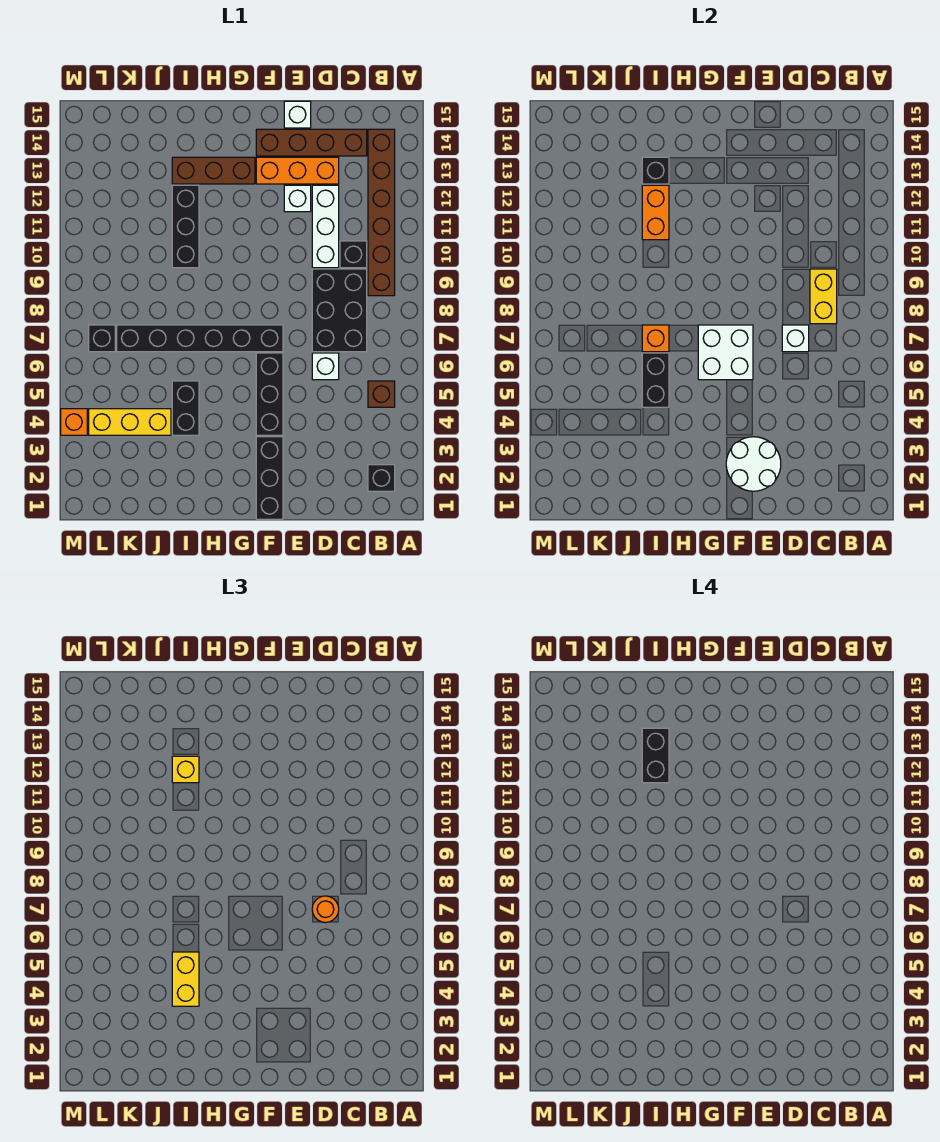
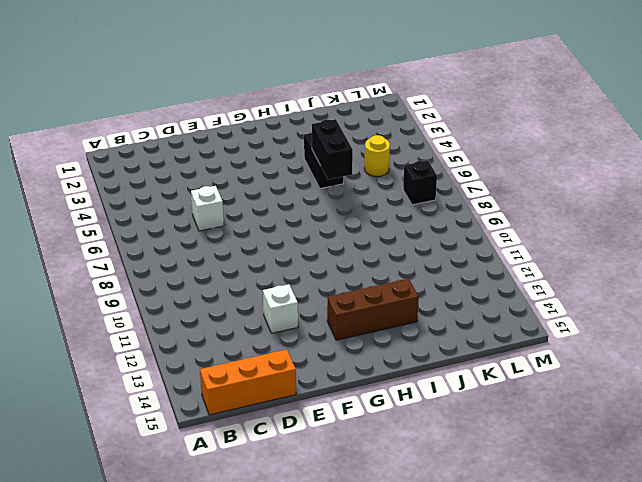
orange 1x3 brick [200,349,296,415] -> orange 1x3 brick moved to [256,157,339,184]
yellow 1x1 round brick [364,135,390,177] -> none
none -> black 1x1 brick [368,465,395,491]
none -> brown 1x1 brick [368,381,395,407]
none -> brown 1x6 brick [368,129,395,296]
none -> black 2x3 brick [312,269,367,352]

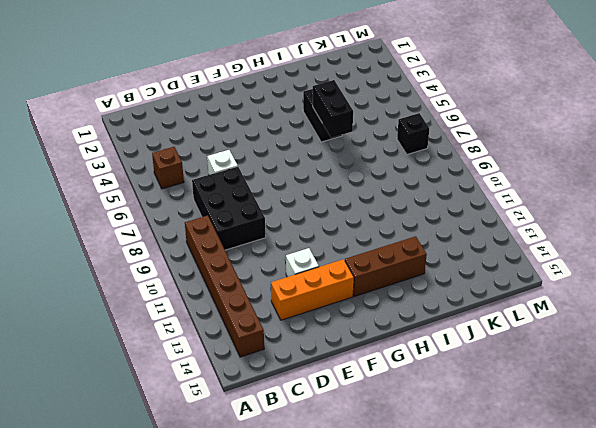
none -> black 1x1 brick [368,465,395,491]
none -> black 1x1 brick [340,241,367,268]
none -> brown 1x4 brick [256,129,367,156]
none -> white 1x3 brick [312,185,339,268]

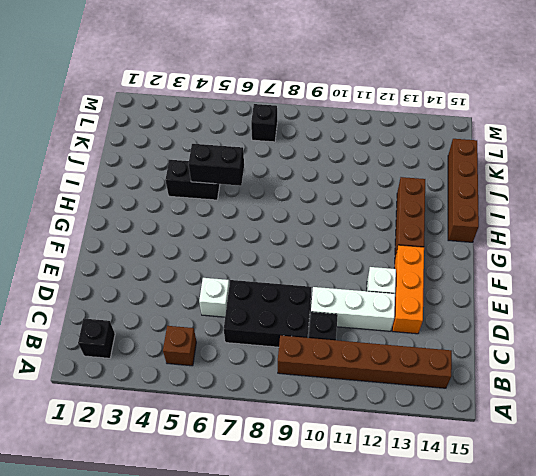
brown 1x4 brick [448,139,479,242] -> brown 1x4 brick moved to [256,129,367,156]
none -> white 1x1 brick [284,101,311,128]
none -> black 1x3 brick [256,437,283,519]
none -> black 1x3 brick [256,353,283,435]
none -> black 1x6 brick [117,325,283,352]

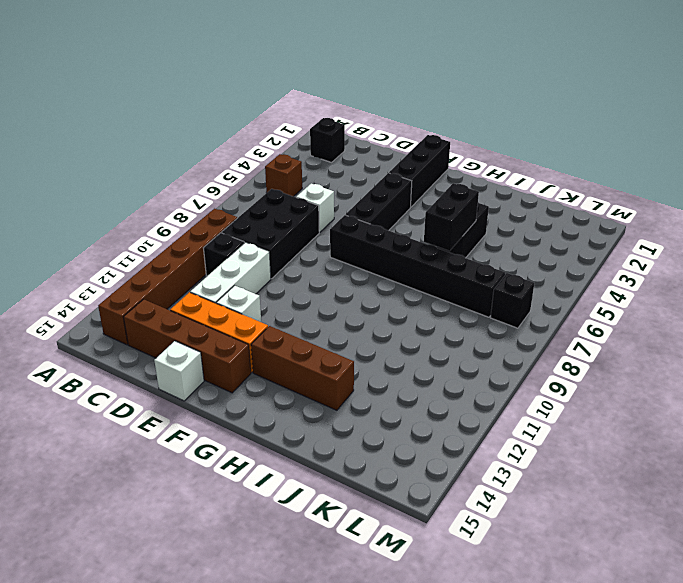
none -> black 1x3 brick [172,185,199,268]
none -> yellow 1x3 brick [89,409,171,435]
none -> orange 1x1 brick [61,409,87,435]
none -> yellow 1x2 brick [810,269,837,324]

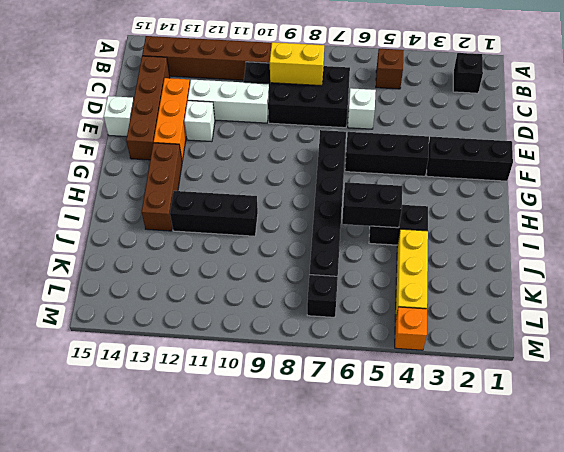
none -> white 1x1 brick [782,325,809,352]
none -> white 2x2 round brick [726,437,781,491]
none -> white 2x2 brick [698,325,753,380]
none -> orange 1x1 brick [642,325,669,352]

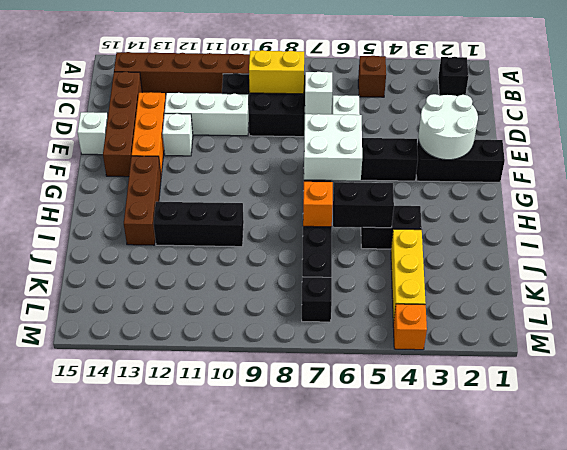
none -> orange 1x2 brick [642,185,669,240]
none -> black 1x1 brick [642,157,669,184]
none -> orange 1x1 round brick [312,896,339,923]
none -> yellow 1x2 brick [172,952,199,1006]

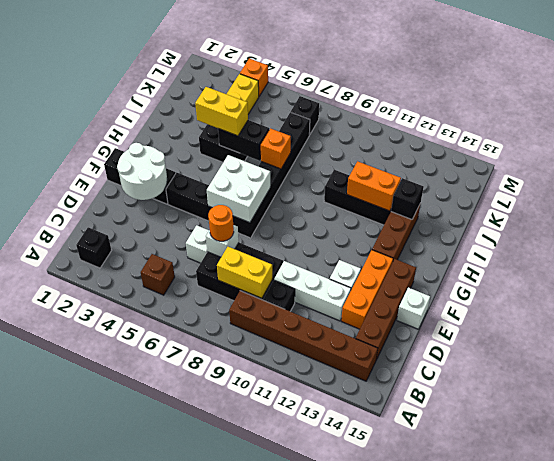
none -> yellow 1x1 brick [172,756,199,783]
none -> black 1x2 brick [642,728,669,783]

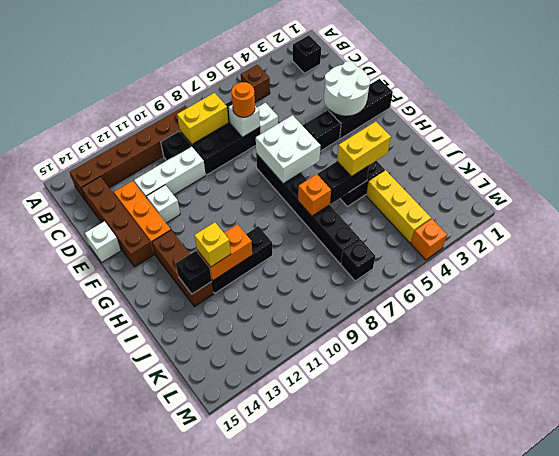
none -> black 1x2 brick [642,728,669,783]

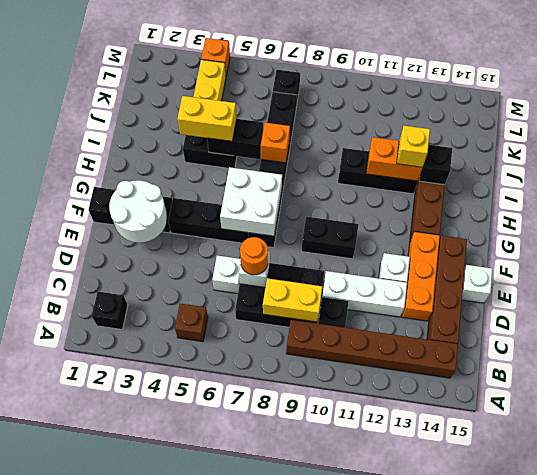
black 1x2 brick [302,217,358,259] -> black 1x2 brick moved to [642,728,669,783]

